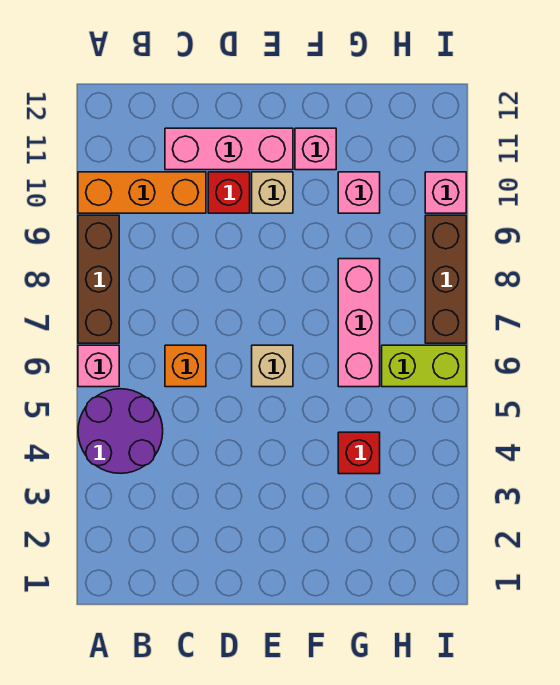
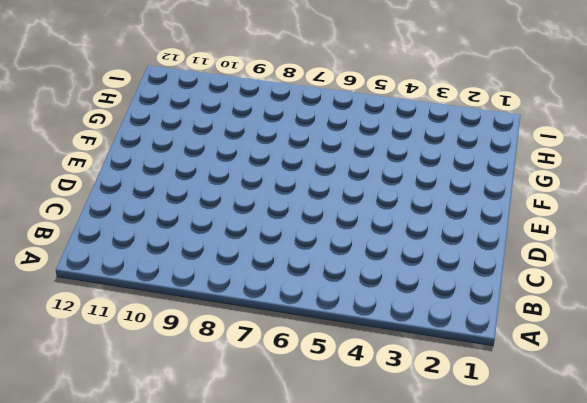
none -> purple 2x2 round brick [78,389,163,473]
none -> pink 1x1 brick [78,345,119,387]
none -> brown 1x3 brick [78,215,119,343]

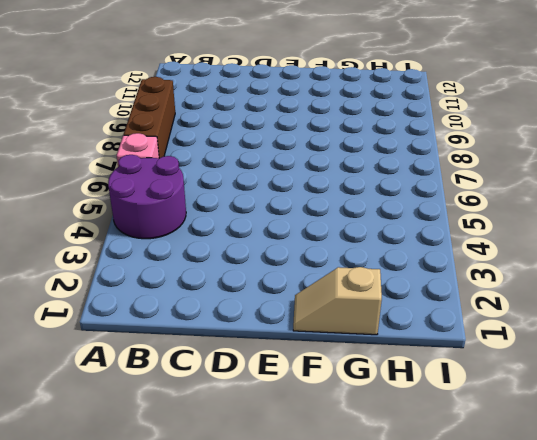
tan 1x2 slope [293,267,382,335] -> none
none -> orange 1x3 brick [78,172,206,213]
none -> orange 1x1 brick [165,345,206,387]
none -> pink 1x3 brick [165,128,293,170]

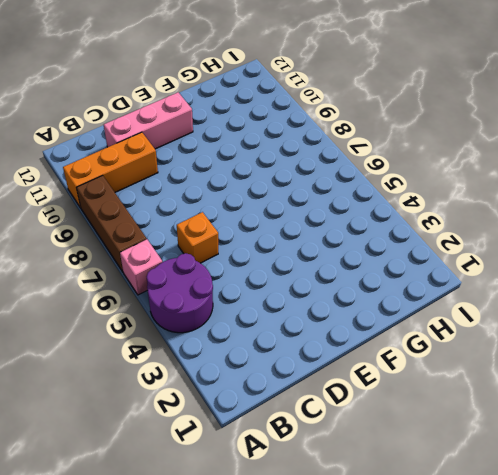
none -> red 1x1 brick [208,172,250,213]
none -> tan 1x1 brick [252,345,293,387]
none -> tan 1x1 brick [252,172,293,213]

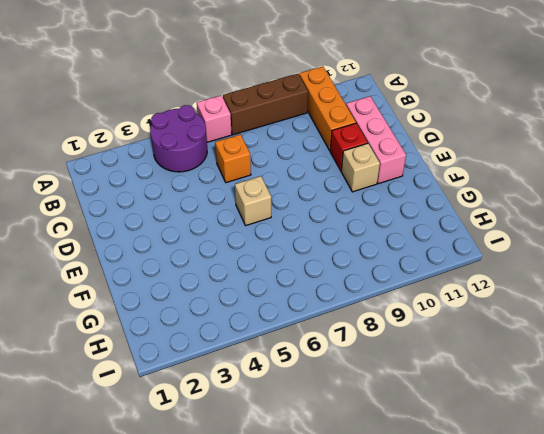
none -> pink 1x1 brick [295,128,336,170]
none -> red 1x1 brick [338,432,380,474]
none -> pink 1x3 brick [338,259,380,387]

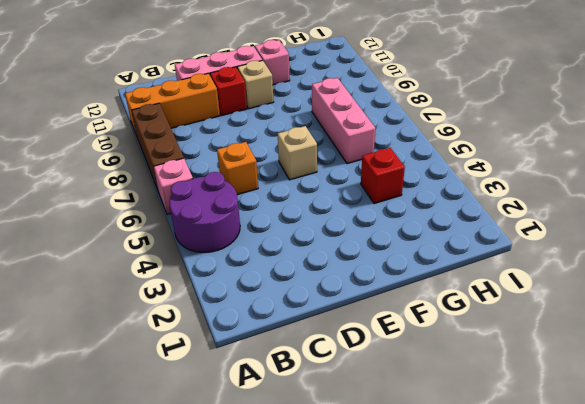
none -> pink 1x1 brick [338,172,380,213]
none -> lime 1x2 brick [382,345,466,387]
none -> brown 1x3 brick [425,215,466,343]

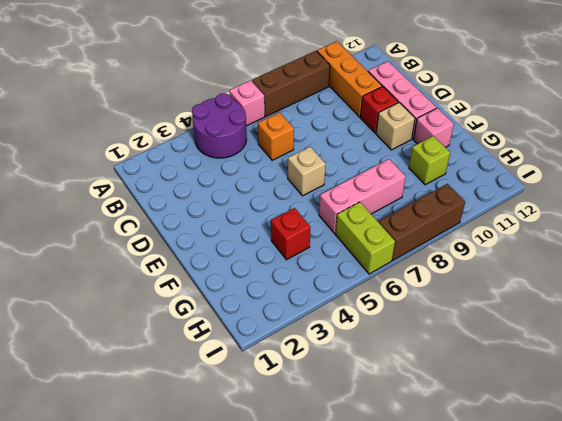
lime 1x1 brick [409,136,450,185] -> pink 1x1 brick [338,172,380,213]
none -> pink 1x1 brick [425,172,466,213]

